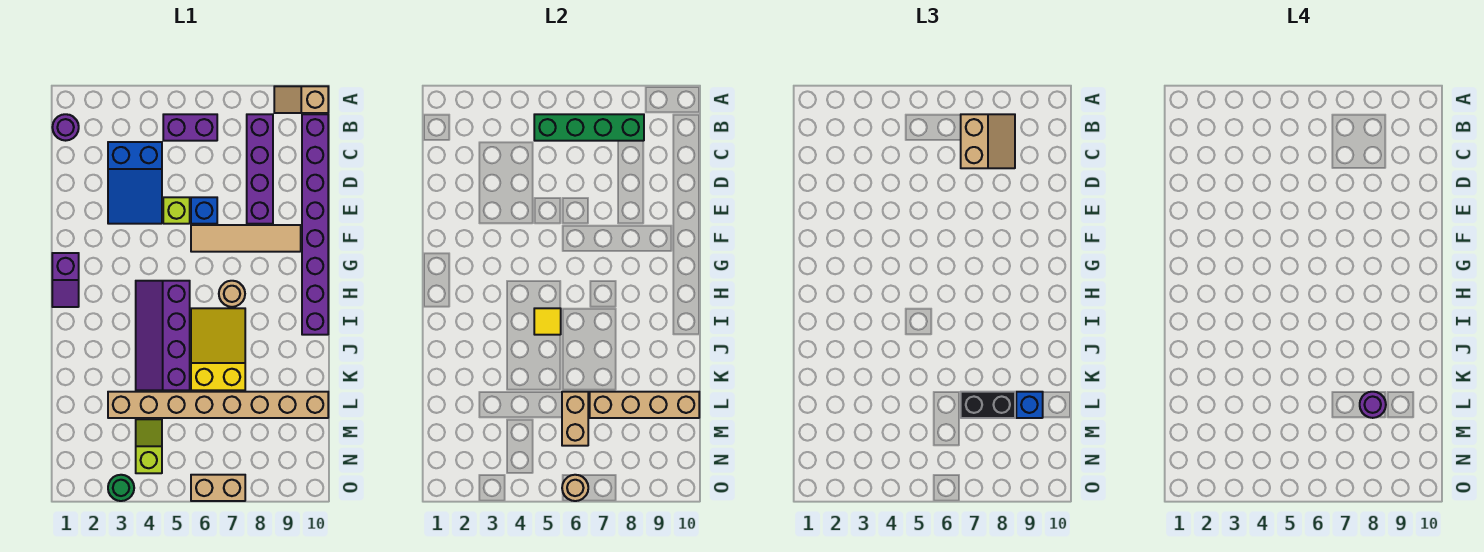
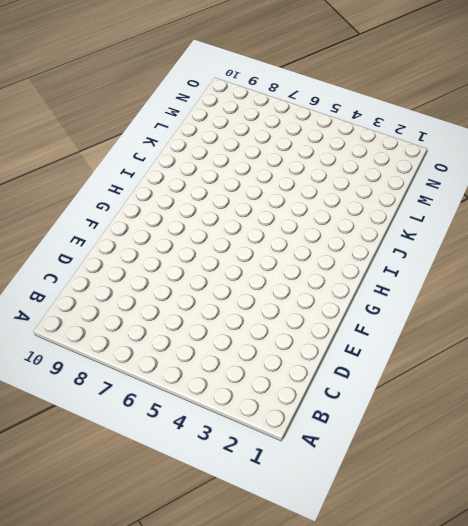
none -> tan 1x2 slope [274,86,328,113]
none -> purple 1x1 round brick [52,114,79,141]
none -> purple 1x2 brick [163,114,217,141]

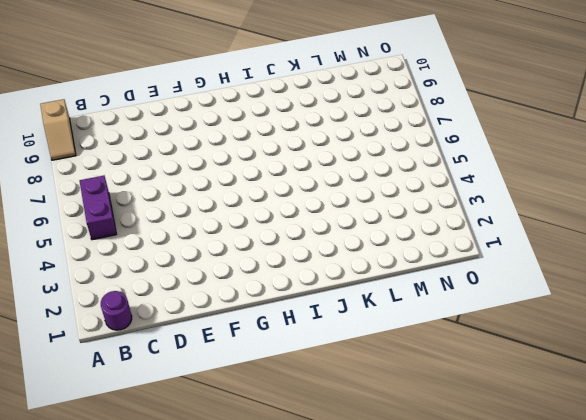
none -> purple 1x4 brick [247,114,273,224]
none -> purple 1x8 brick [302,114,328,335]
none -> blue 2x3 slope [108,142,162,224]

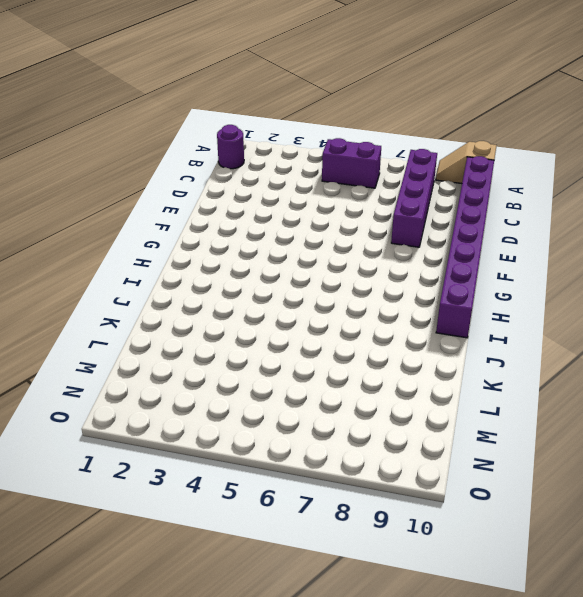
none -> blue 2x3 slope [108,142,162,224]
none -> lime 1x1 brick [163,197,190,224]
none -> blue 1x1 brick [191,197,217,224]

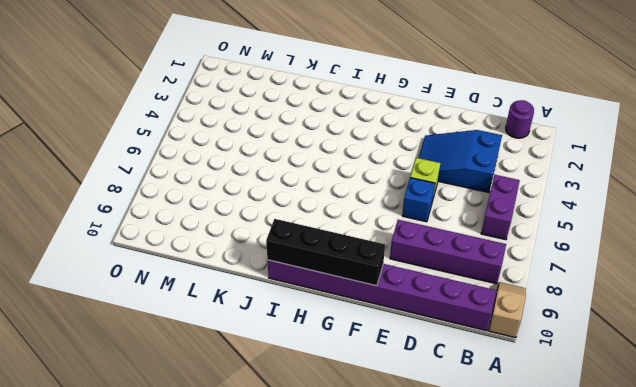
black 1x4 brick [266,219,385,286] -> none
none -> tan 1x4 tile [191,225,301,252]
none -> purple 1x2 slope [52,253,79,307]
none -> purple 2x4 slope [136,281,190,390]

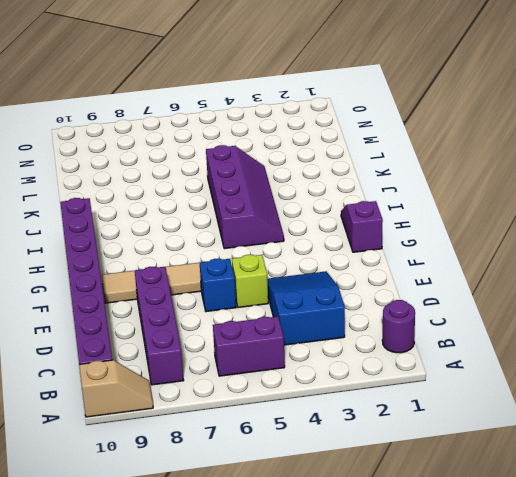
none -> tan 1x1 round brick [219,281,245,307]
none -> yellow 2x3 slope [191,308,245,390]
none -> tan 1x8 brick [108,392,328,418]

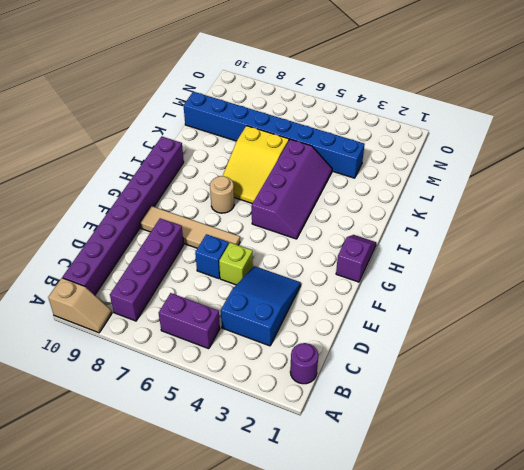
blue 1x8 brick [183,92,365,178] -> tan 1x8 brick [108,392,328,418]
none -> lime 1x2 slope [136,419,162,473]
none -> green 1x1 round brick [108,475,134,501]
none -> tan 1x2 brick [191,475,245,501]

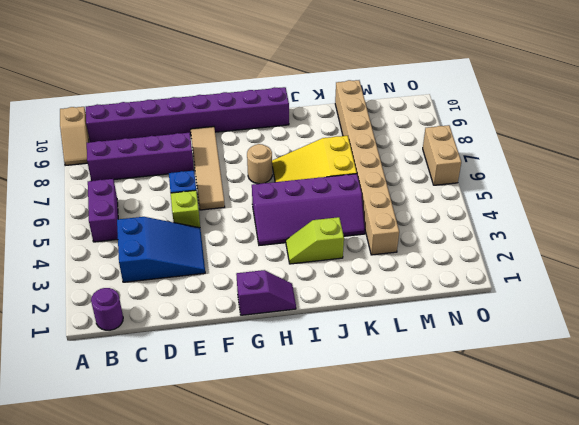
lime 1x2 slope [286,217,344,264] -> lime 1x2 slope moved to [136,419,162,473]
none -> green 1x1 round brick [108,475,134,501]
none -> green 1x4 brick [534,114,644,141]
none -> yellow 1x1 tile [534,308,561,335]

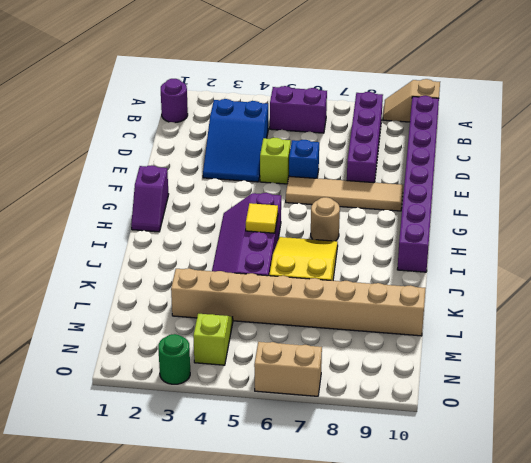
none -> green 1x4 brick [534,114,644,141]
none -> tan 1x2 brick [562,392,588,446]
none -> tan 1x4 brick [590,392,699,418]

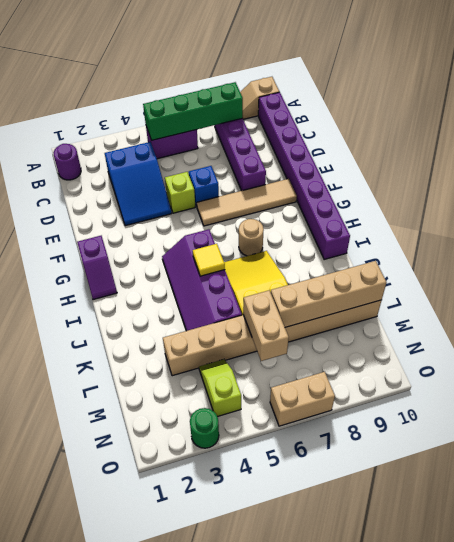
none -> tan 1x1 round brick [562,475,588,501]
none -> tan 2x2 slope [961,114,1015,168]
none -> black 1x2 brick [961,392,1015,418]

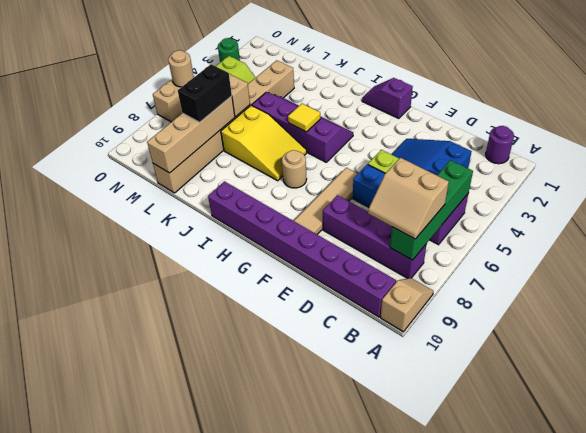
none -> blue 1x1 brick [1016,392,1043,418]
none -> purple 1x1 round brick [1360,392,1386,418]

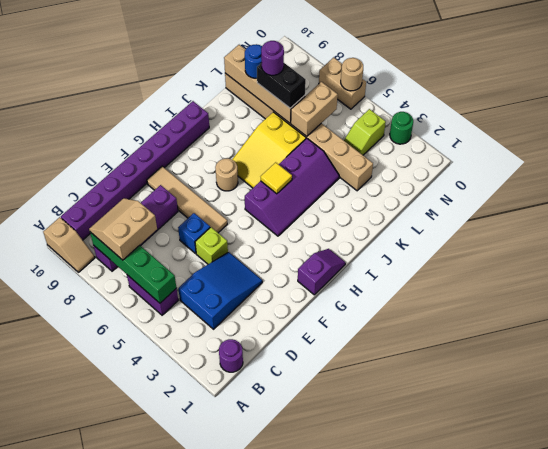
blue 1x1 round brick [245,44,262,78] -> blue 1x1 brick [1016,392,1043,418]

